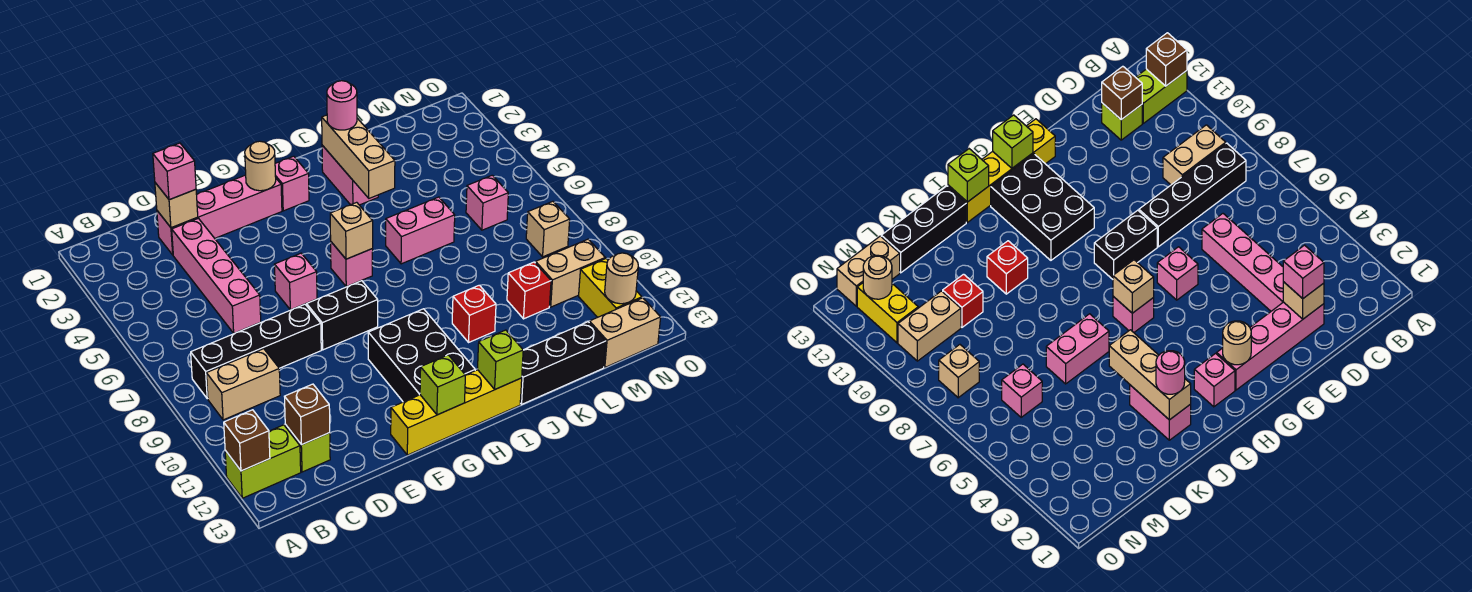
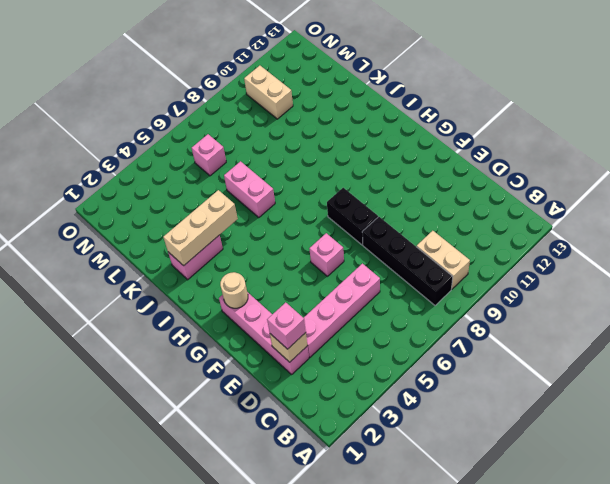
none -> lime 1x2 brick [225,425,301,498]
none -> lime 1x1 brick [285,425,330,472]
none -> yellow 1x4 brick [391,370,522,455]
none -> black 2x3 brick [368,309,475,402]

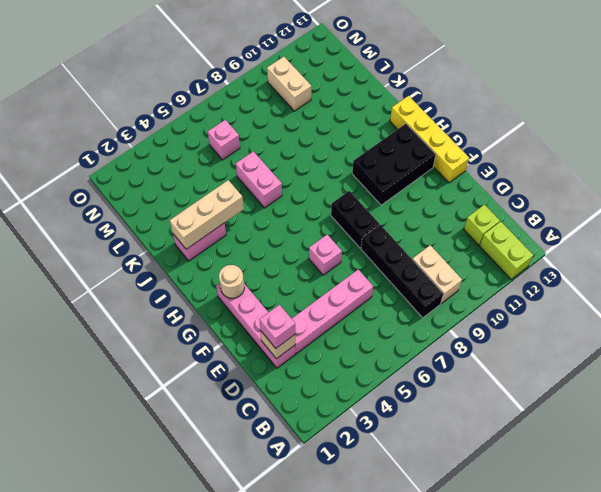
none -> pink 1x1 brick [275,156,309,211]
none -> pink 1x1 brick [331,242,373,287]
none -> red 1x1 brick [452,285,496,342]
none -> black 1x3 brick [520,322,606,404]

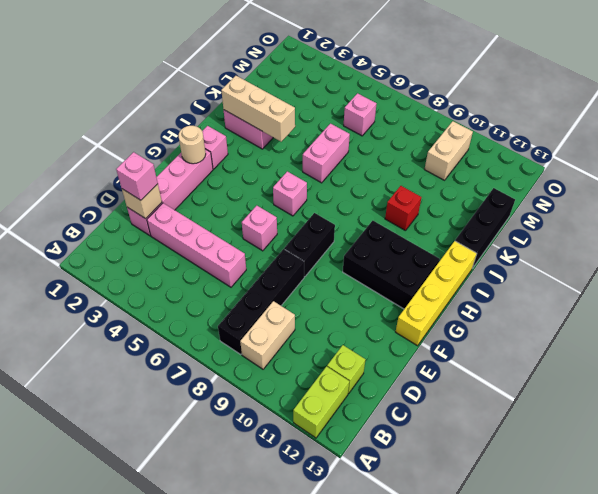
none -> red 1x1 brick [507,262,551,319]
none -> tan 1x2 brick [589,298,661,367]
none -> tan 1x1 brick [526,201,570,257]
none -> yellow 1x2 brick [579,259,642,317]

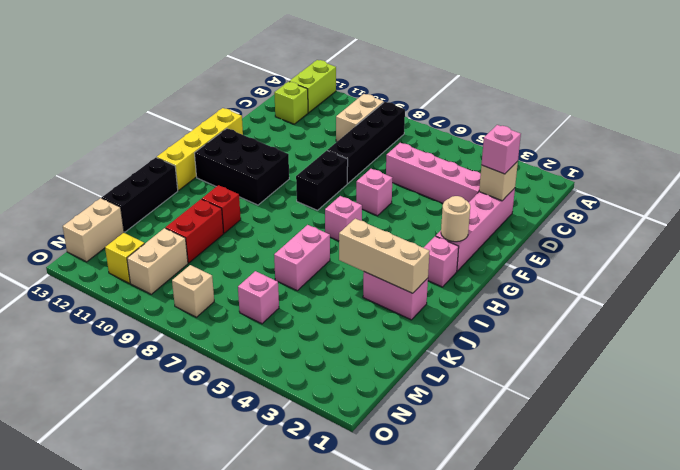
red 1x2 brick [166,199,224,263] -> red 1x1 brick [507,262,551,319]
yellow 1x1 brick [105,233,145,283] -> yellow 1x2 brick [579,259,642,317]
none -> brown 1x1 brick [224,410,270,471]
none -> brown 1x1 brick [284,384,330,445]
none -> lime 1x1 brick [420,355,465,415]
none -> tan 1x1 brick [330,202,373,259]

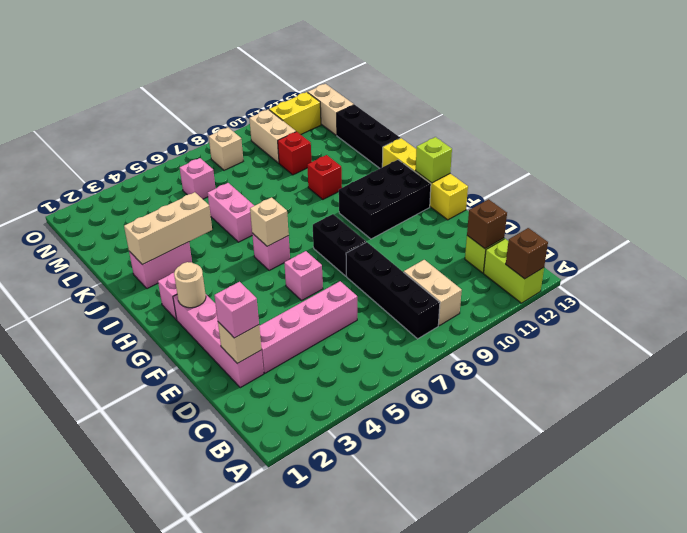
none -> lime 1x1 brick [477,330,523,389]
none -> tan 1x1 round brick [605,253,638,304]
none -> pink 1x1 round brick [327,81,357,130]

